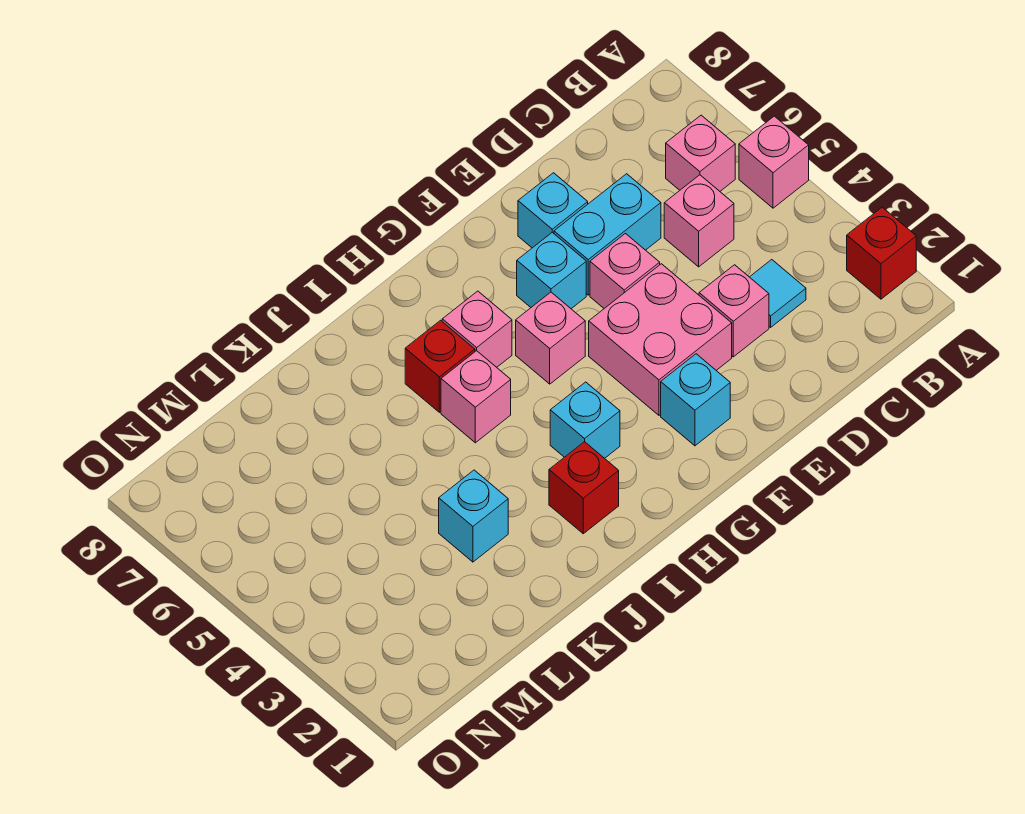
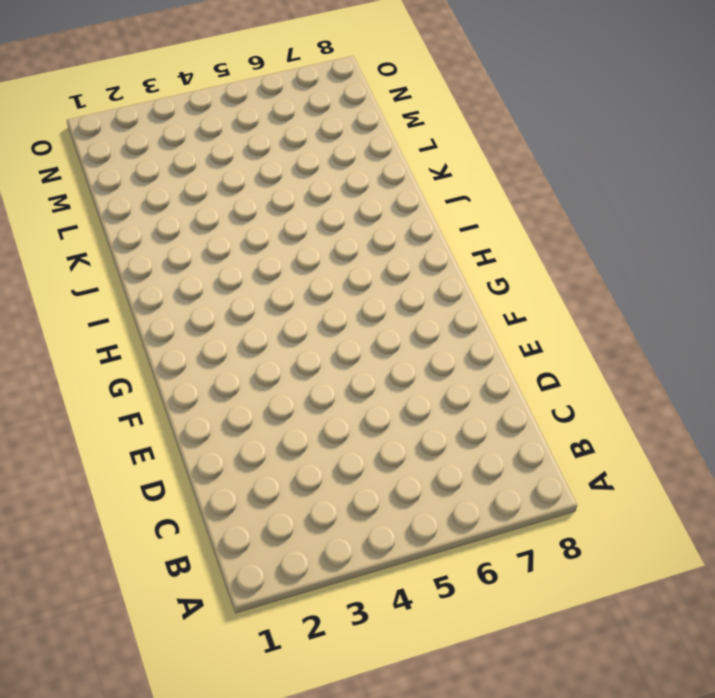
none -> red 1x1 brick [847,207,916,299]
none -> pink 1x1 brick [739,116,809,208]
none -> pink 1x1 brick [666,115,735,191]

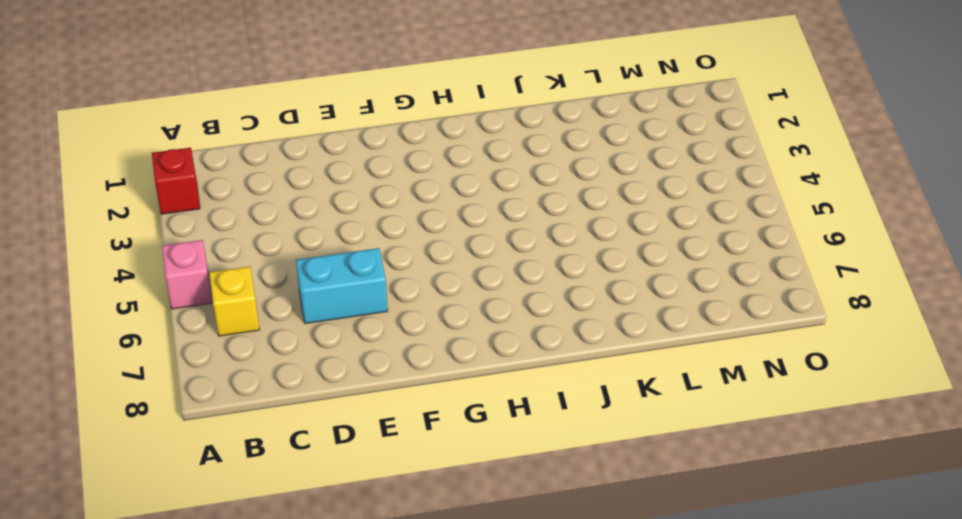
yellow 1x1 brick [209,266,259,336] -> pink 1x1 brick [666,115,735,191]
none -> cyan 1x1 tile [750,260,806,327]
none -> pink 1x1 brick [664,175,734,267]
none -> pink 1x1 brick [699,265,769,357]

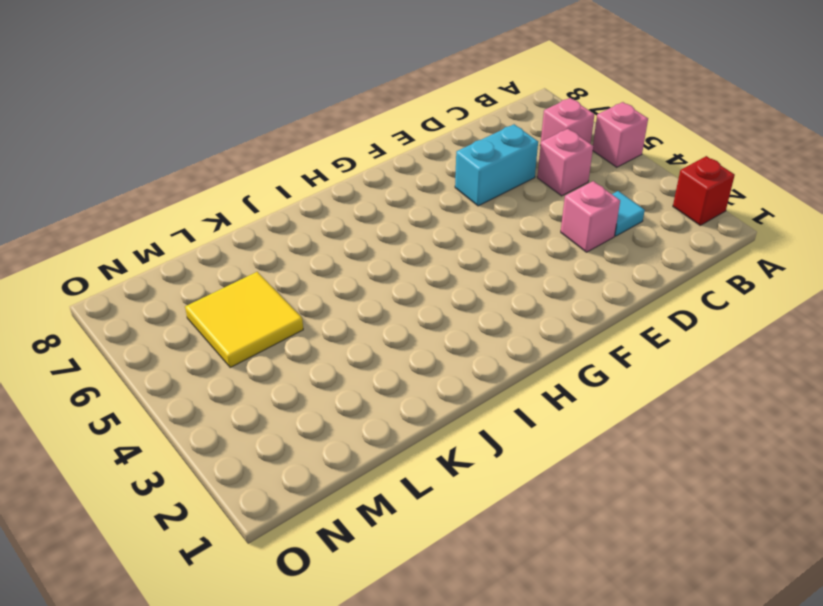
yellow 2x2 tile [185,272,303,367] -> none
none -> pink 2x2 brick [589,264,732,415]
none -> pink 1x1 brick [590,234,660,308]
none -> cyan 1x1 brick [518,173,588,248]

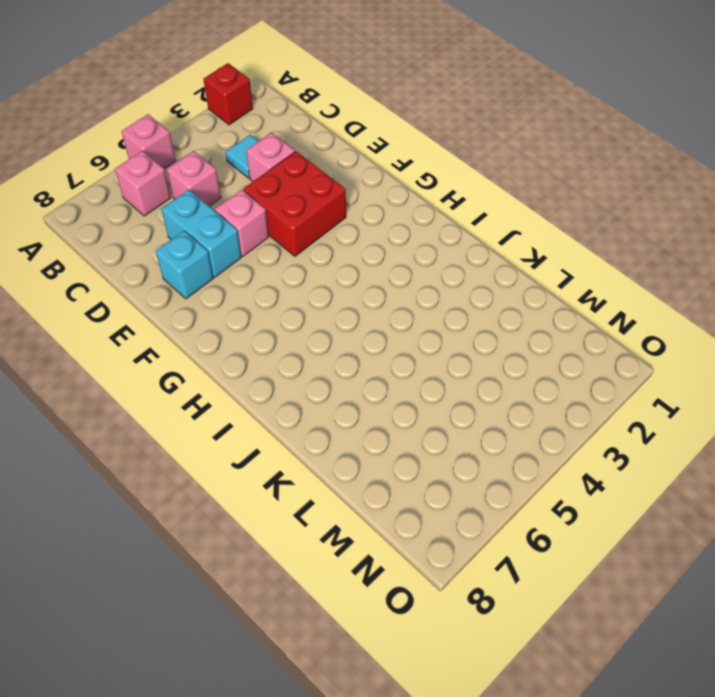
red 2x2 brick [243,151,346,256] -> pink 2x2 brick [589,264,732,415]
none -> cyan 1x1 brick [661,354,730,446]
none -> cyan 1x1 brick [517,232,586,309]
none -> pink 1x1 brick [516,292,585,384]

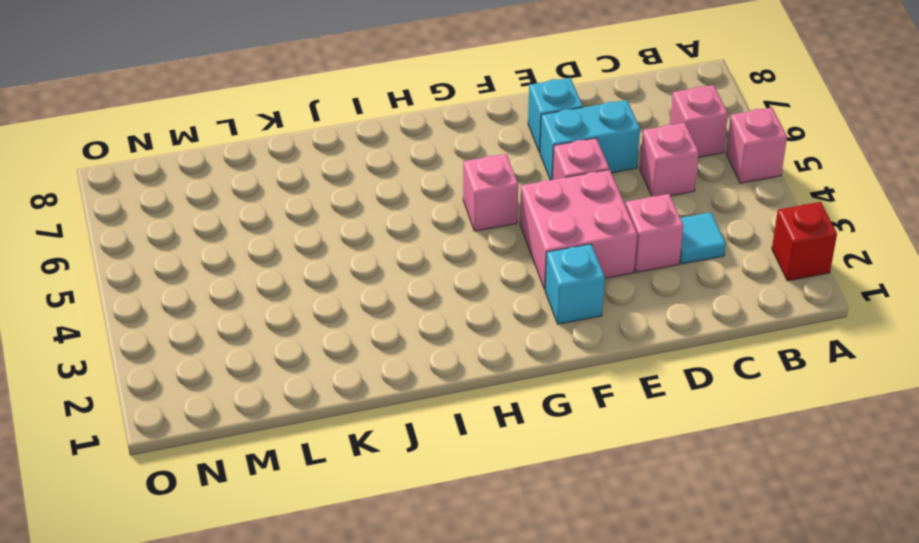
none -> cyan 1x1 brick [517,232,586,309]
none -> cyan 1x1 brick [550,382,620,458]
none -> pink 1x1 brick [442,291,512,367]

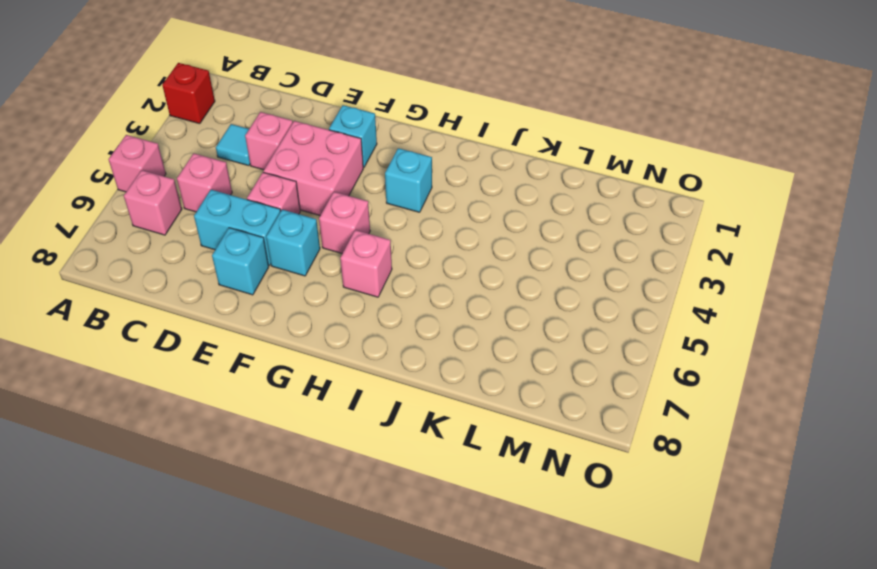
none -> red 1x1 brick [549,442,619,534]
none -> pink 1x1 brick [441,351,511,443]
none -> red 1x1 brick [405,320,475,412]

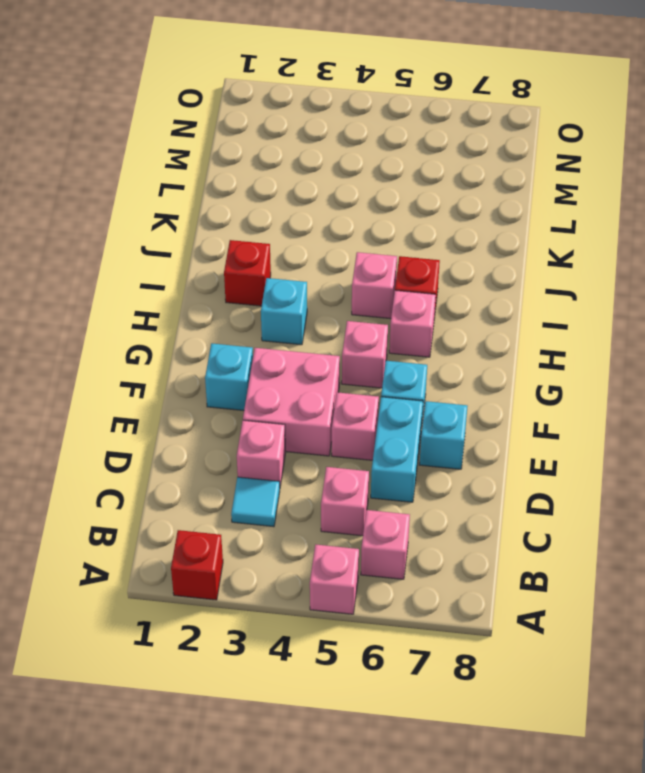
none -> cyan 1x1 brick [439,470,508,562]

